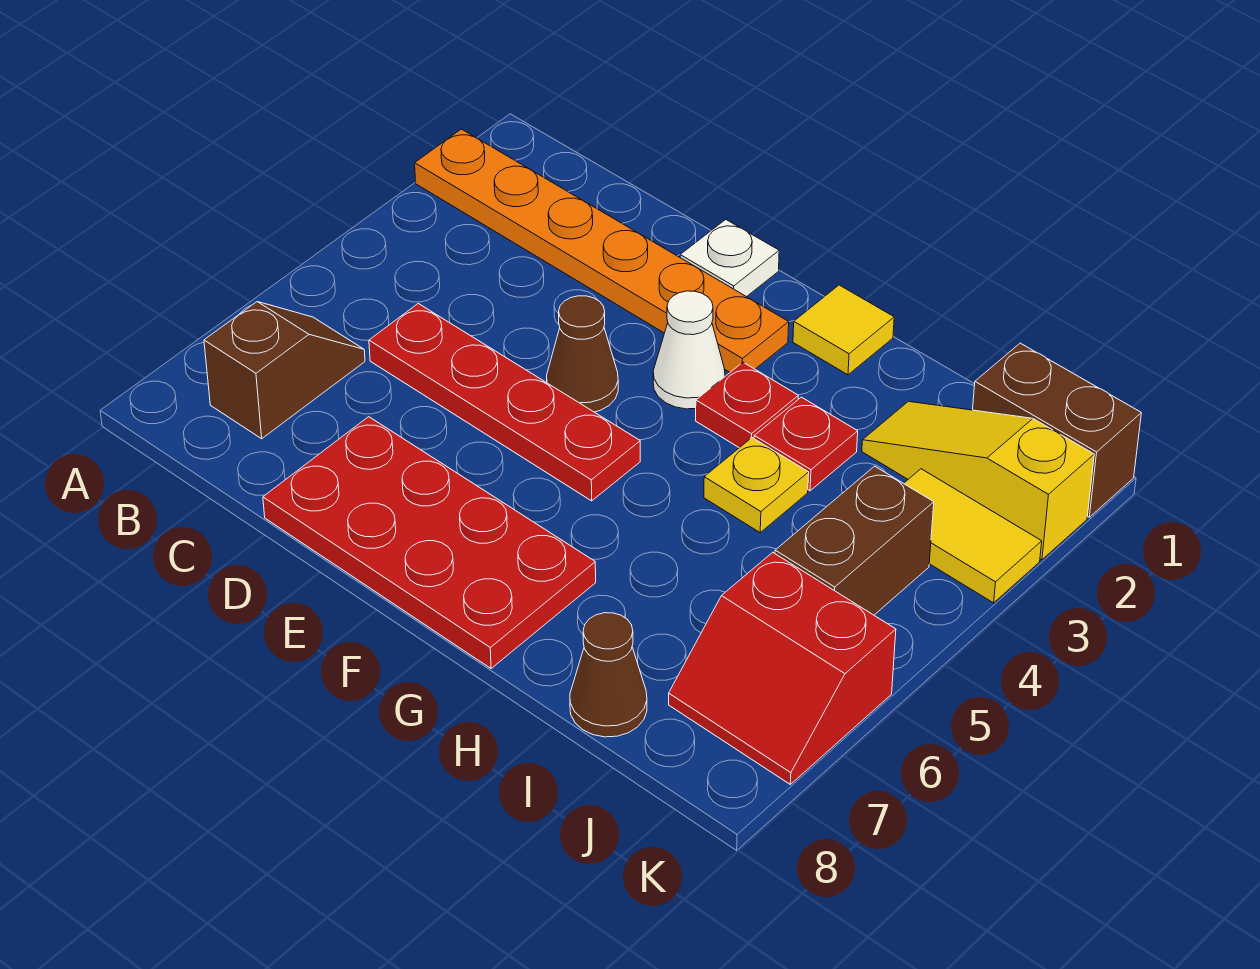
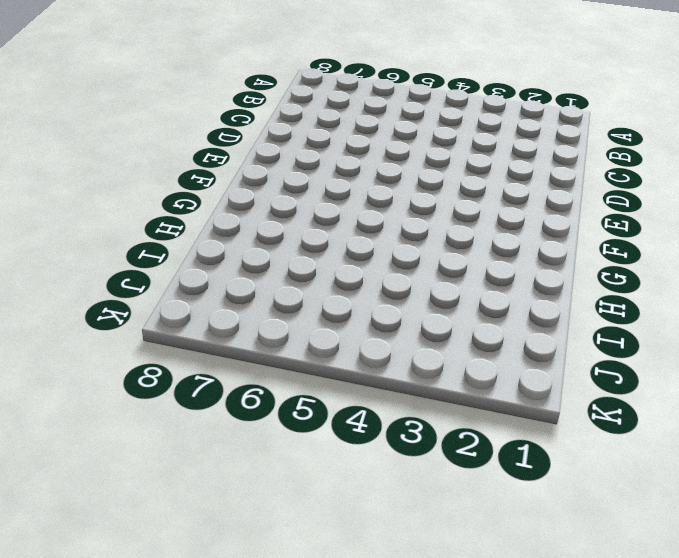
none -> orange 1x6 plate [415,129,789,372]
none -> brown 1x2 slope [204,302,365,439]
none -> red 1x4 plate [369,304,640,501]

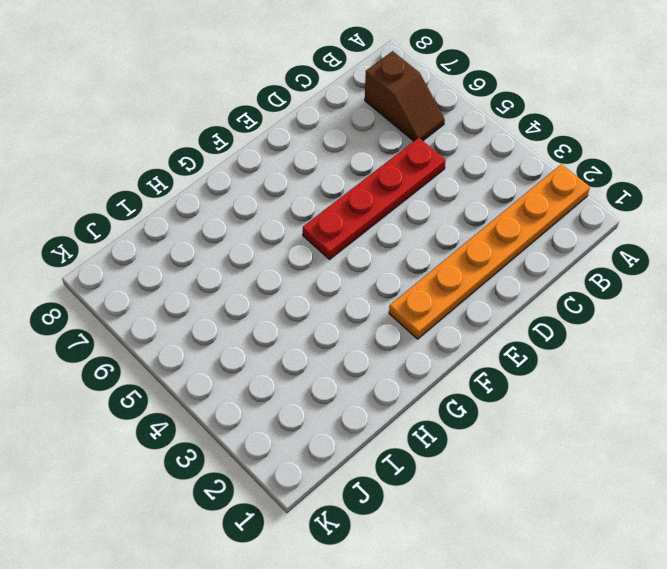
none -> red 2x4 plate [263,417,596,668]
none -> white 1x1 plate [680,220,779,297]
none -> brown 1x1 cone [547,296,618,412]

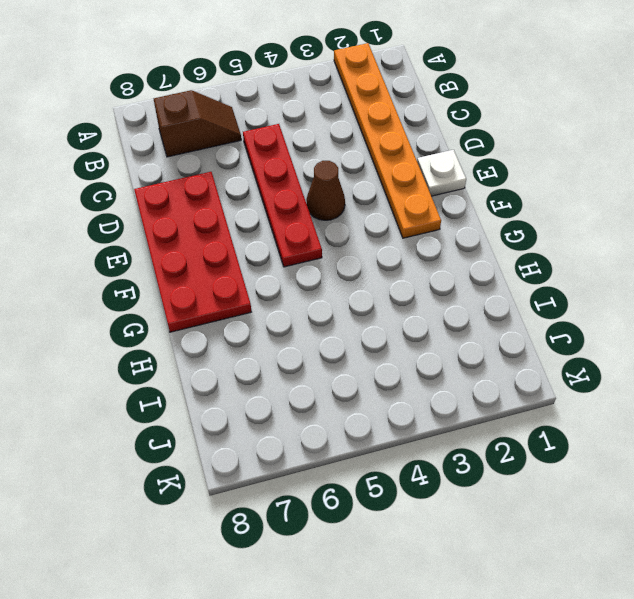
none -> white 1x1 cone [653,291,725,409]
none -> yellow 1x1 tile [793,285,894,375]
none -> red 1x1 plate [696,362,798,448]

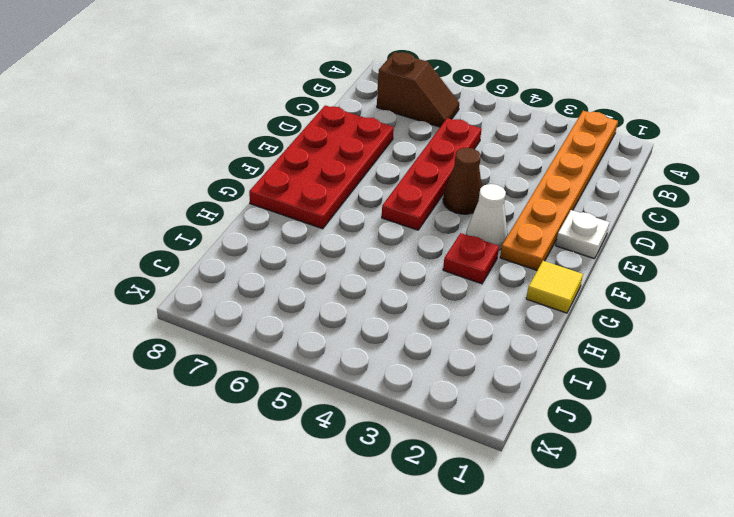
none -> red 1x1 plate [754,397,858,491]
none -> yellow 1x1 plate [704,438,809,532]
none -> yellow 1x3 slope [862,401,1094,560]

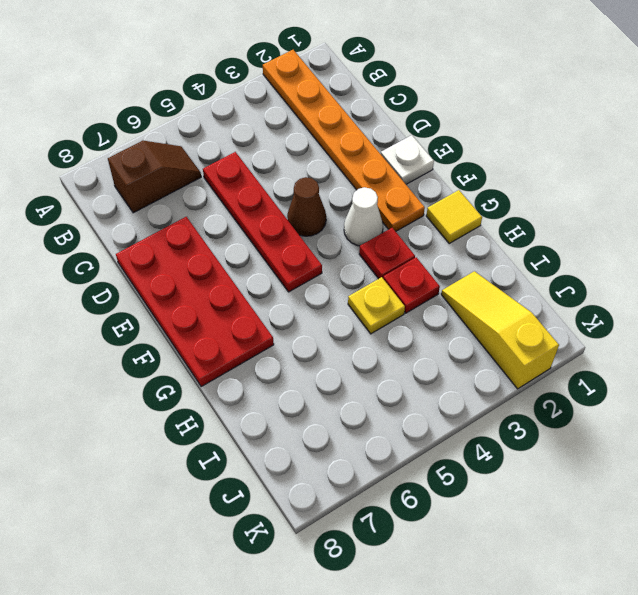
none -> brown 1x1 cone [570,613,647,737]
none -> brown 1x2 brick [973,343,1141,517]
none -> yellow 1x2 tile [904,469,1042,603]

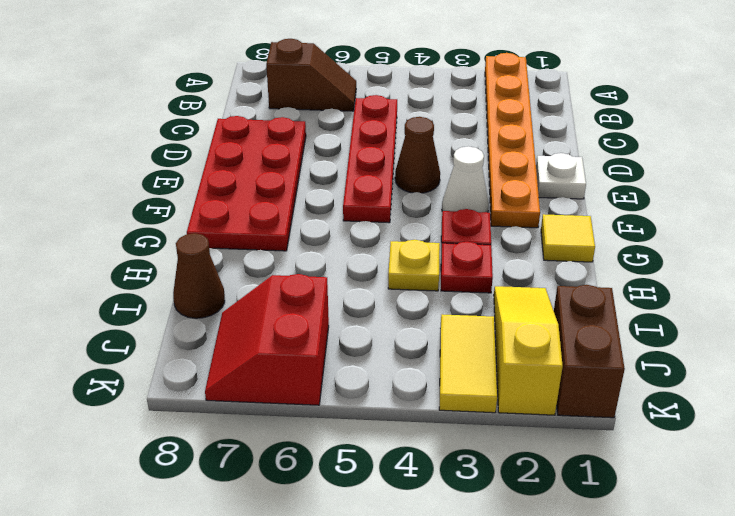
none -> brown 1x2 brick [775,466,934,615]

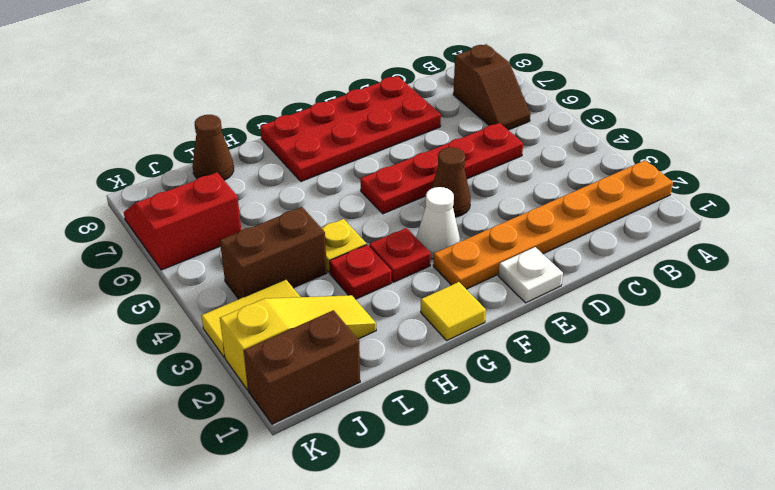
brown 1x2 brick [220,207,327,299] -> brown 1x2 brick turned to [775,466,934,615]

